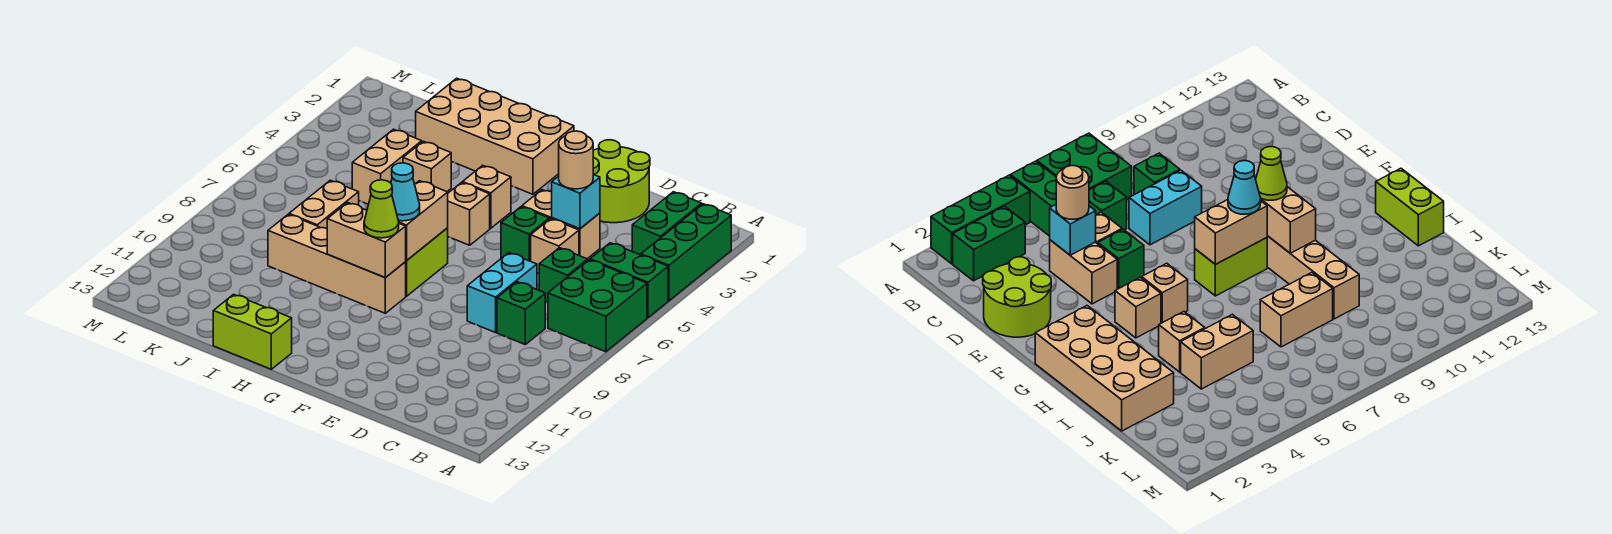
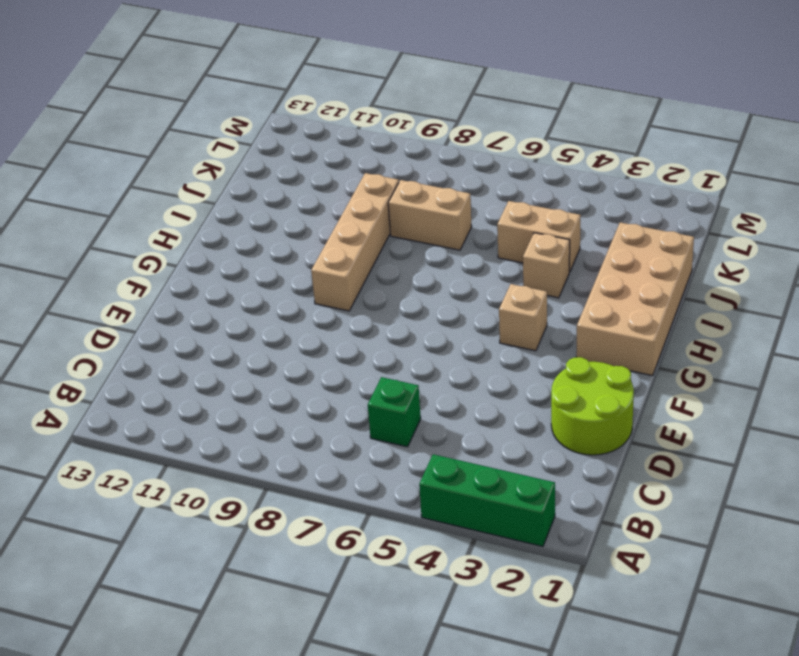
none -> green 1x2 brick [590,243,668,318]
none -> green 2x2 brick [548,260,647,352]
none -> green 1x2 brick [632,192,702,255]

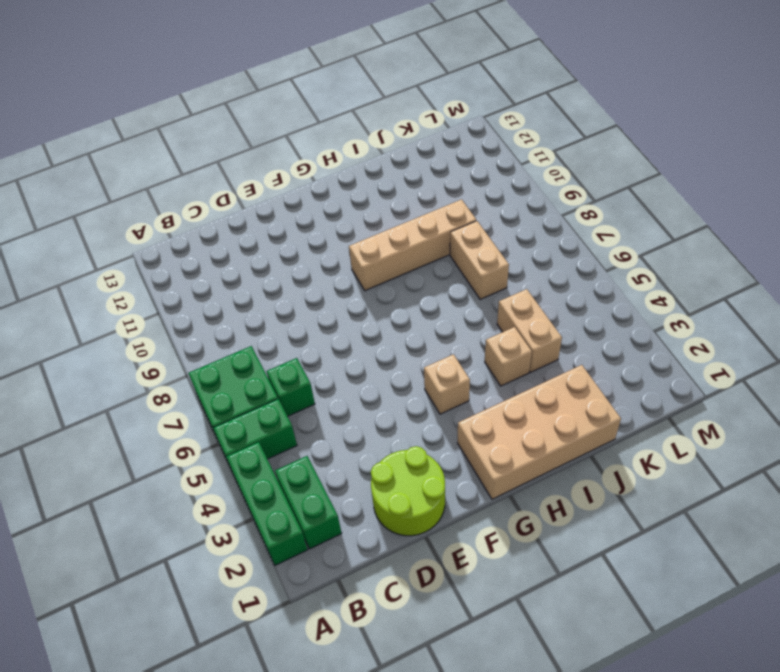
none -> green 1x1 brick [497,282,545,344]
none -> tan 1x2 brick [522,190,600,259]
none -> tan 1x1 brick [531,219,579,273]

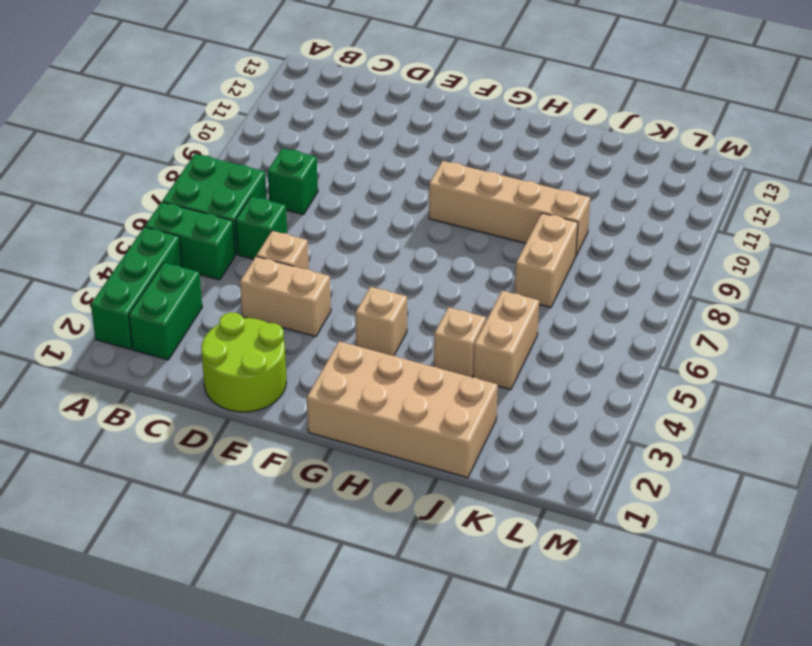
none -> cyan 1x2 brick [467,253,537,333]
none -> green 1x1 brick [501,207,549,261]
none -> tan 1x1 brick [448,183,490,245]

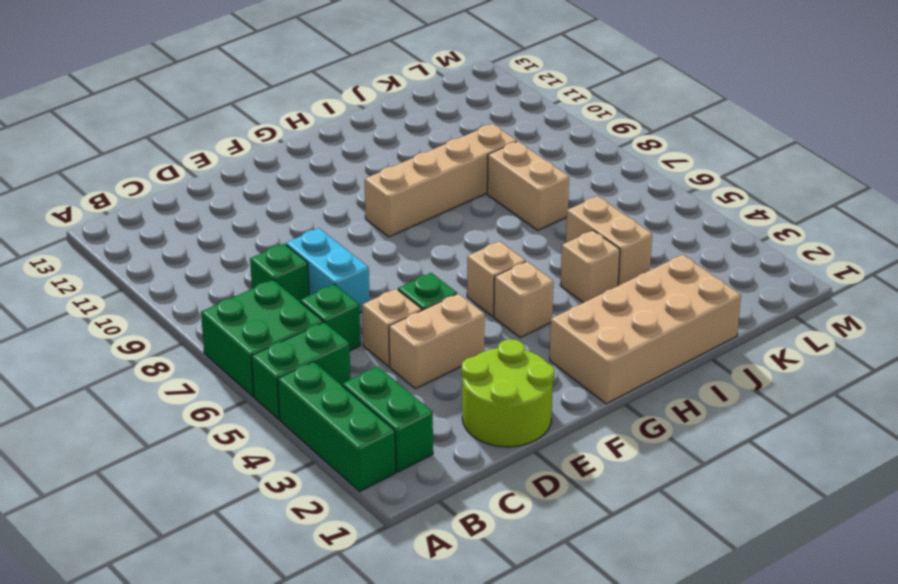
none -> lime 1x2 brick [406,228,448,296]
none -> lime 1x2 brick [213,294,292,369]
none -> cyan 1x1 brick [552,175,600,229]

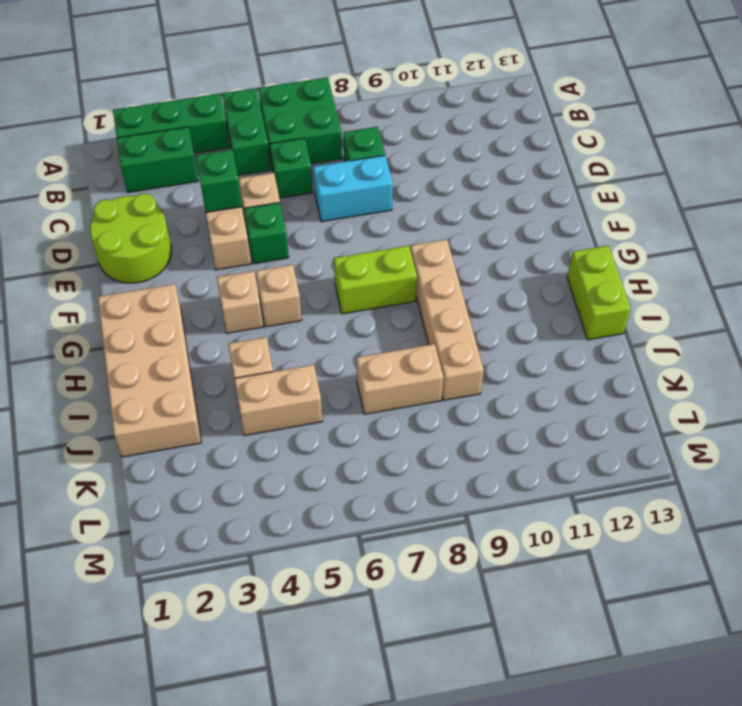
green 1x1 brick [196,149,242,212] -> cyan 1x1 brick [552,175,600,229]
none -> tan 1x2 brick [399,181,448,261]
none -> tan 1x2 brick [327,203,406,278]
none -> tan 1x1 round brick [559,131,593,189]

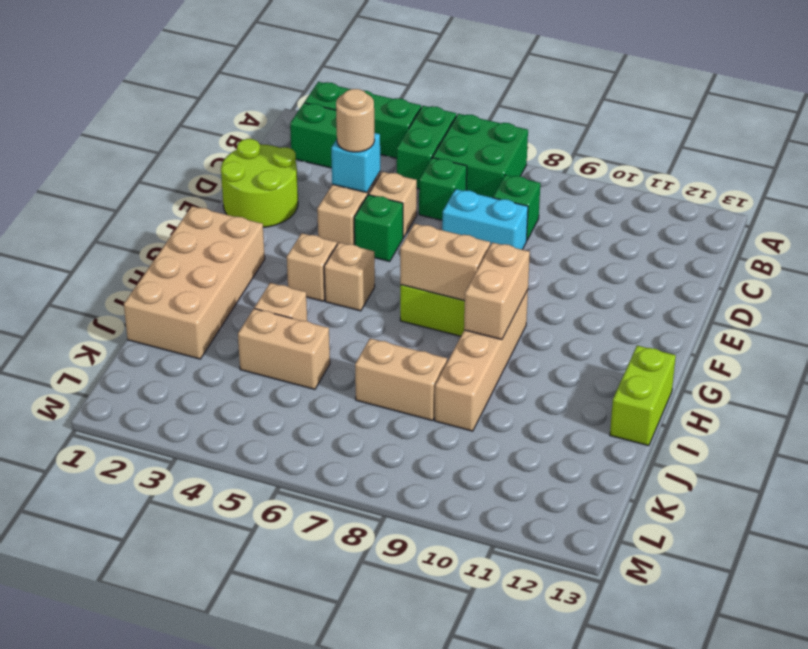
none -> cyan 1x1 cone [391,163,420,221]
none -> lime 1x1 cone [364,180,399,238]

